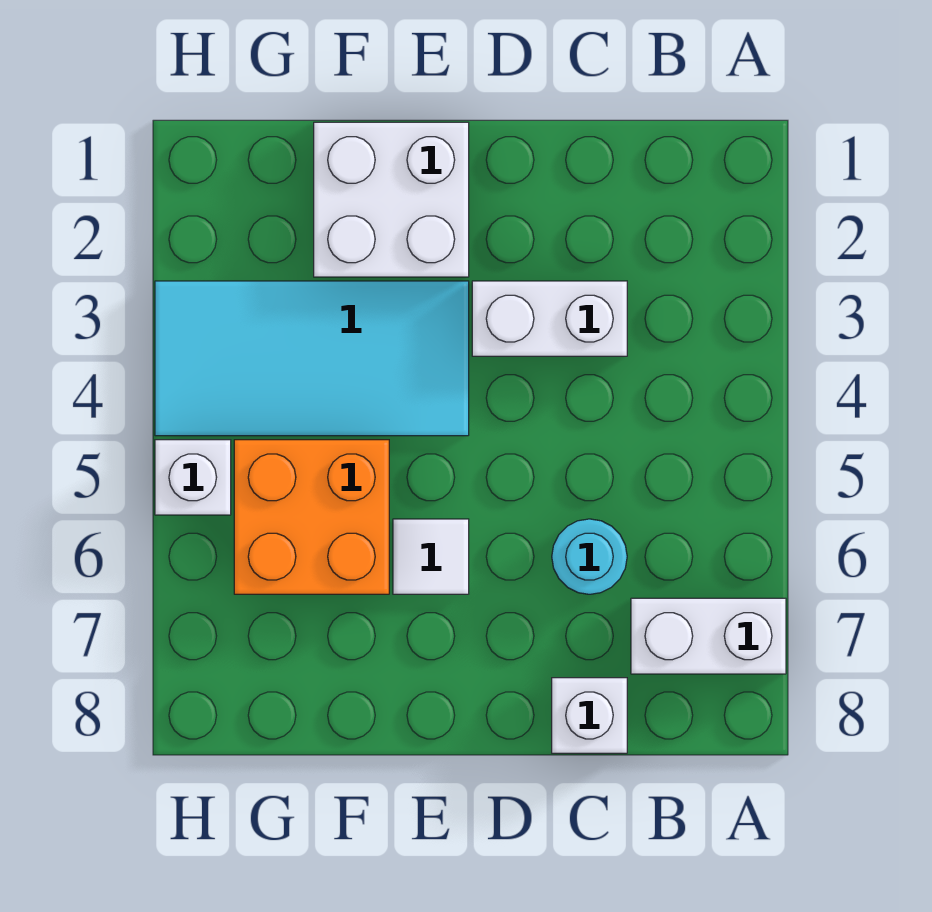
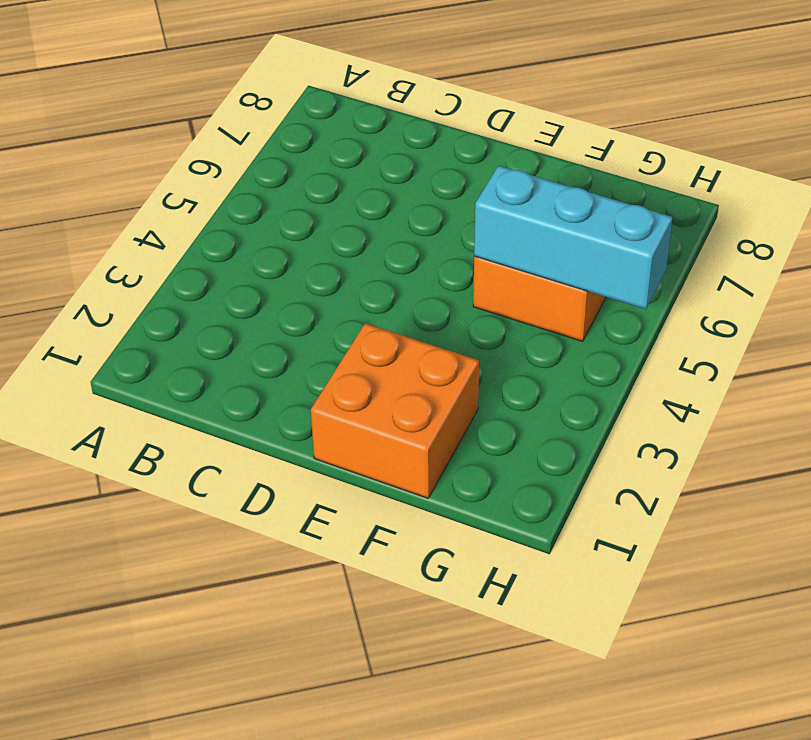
orange 2x2 brick [311,323,479,498] -> white 2x2 brick [314,122,469,277]
cyan 1x3 brick [474,166,672,309] -> none
none -> white 1x2 brick [631,598,786,674]
none -> white 1x2 brick [472,281,627,356]

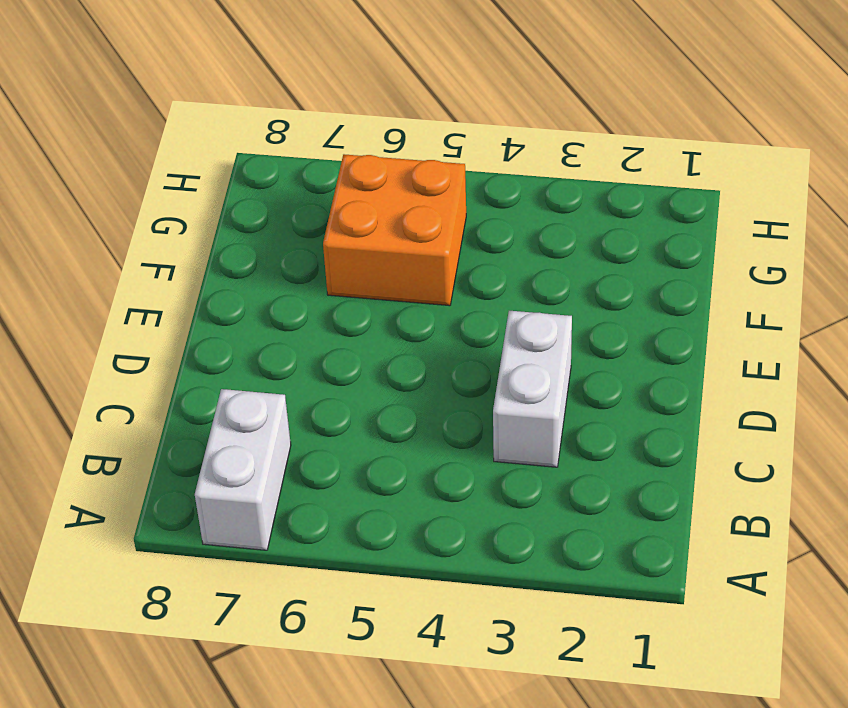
none -> cyan 1x1 round brick [552,519,627,594]
none -> white 1x1 brick [552,678,627,753]

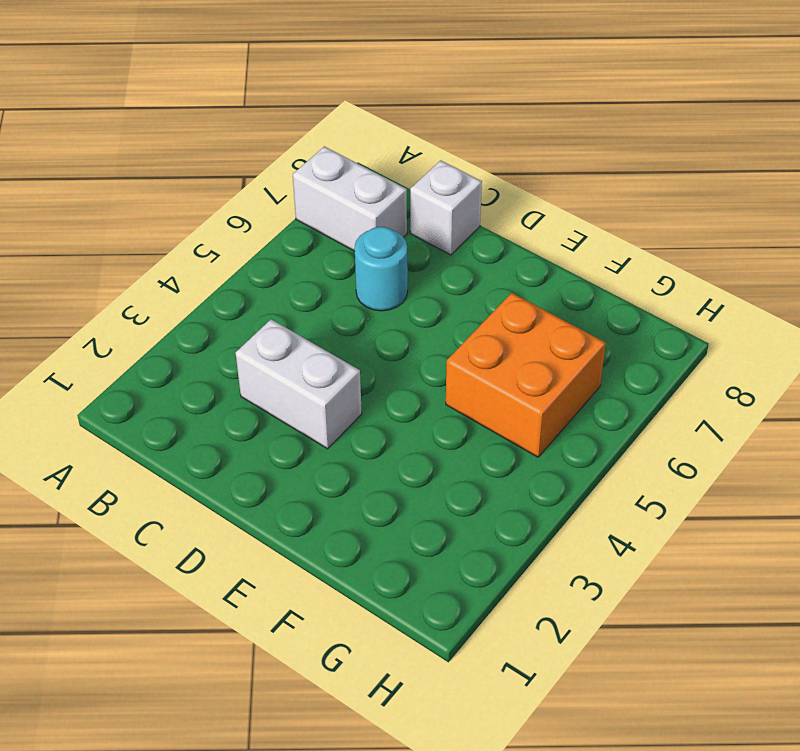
none -> white 2x2 brick [314,122,469,277]
none -> cyan 2x4 tile [155,281,469,436]

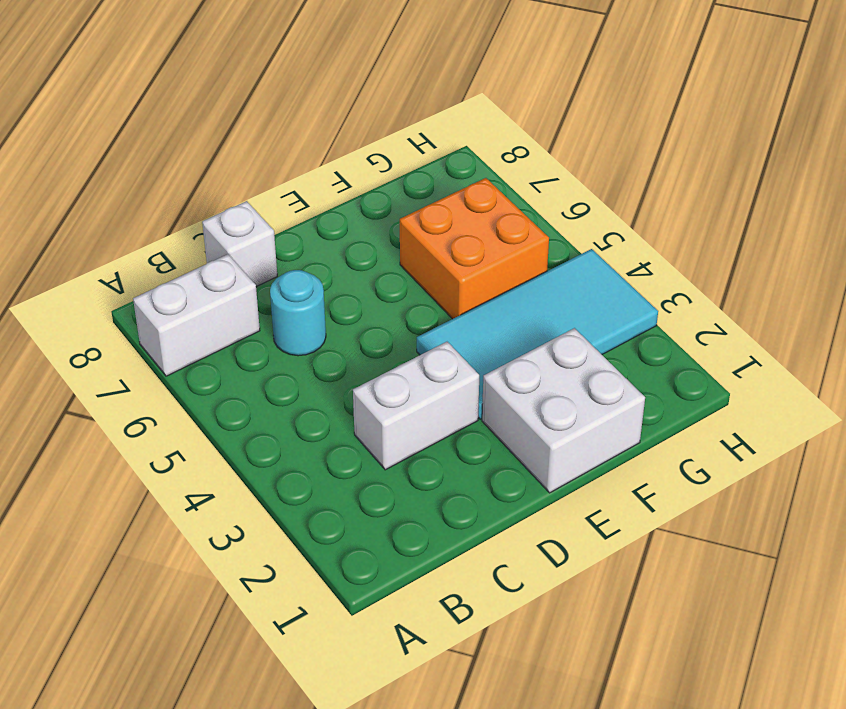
none -> white 1x1 tile [393,519,469,594]
none -> white 1x1 brick [155,440,231,515]

